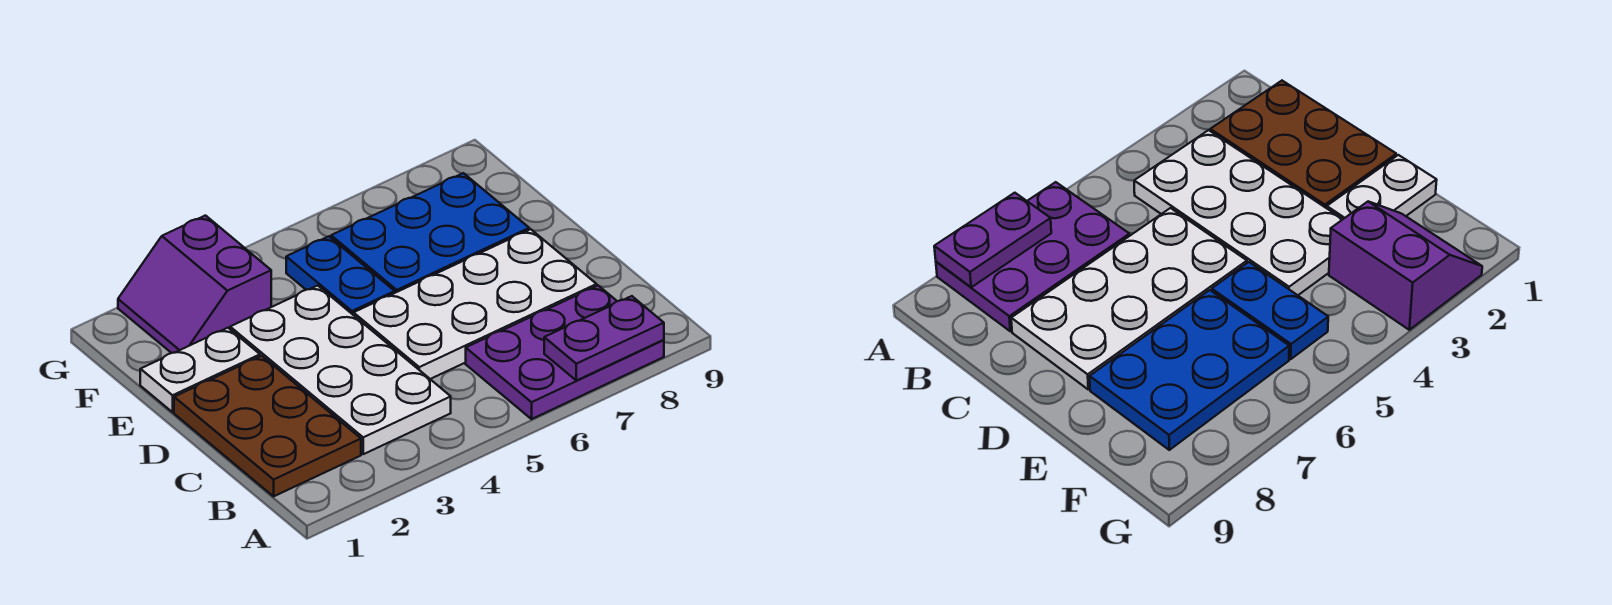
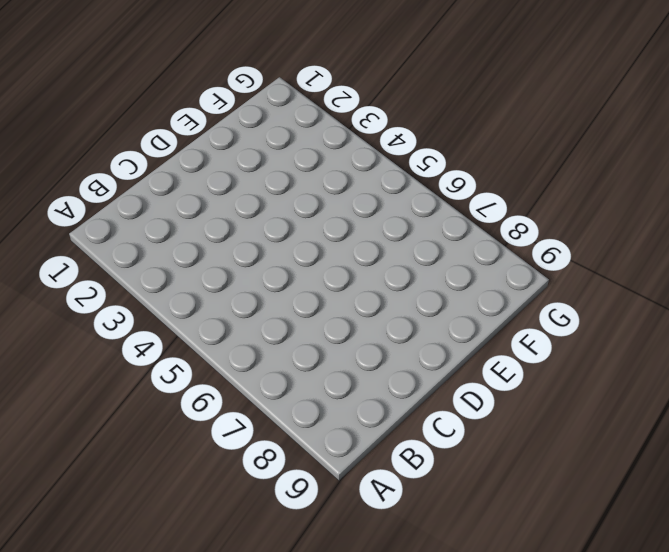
none -> purple 2x3 plate [466,286,664,419]
none -> brown 2x3 plate [174,356,361,496]

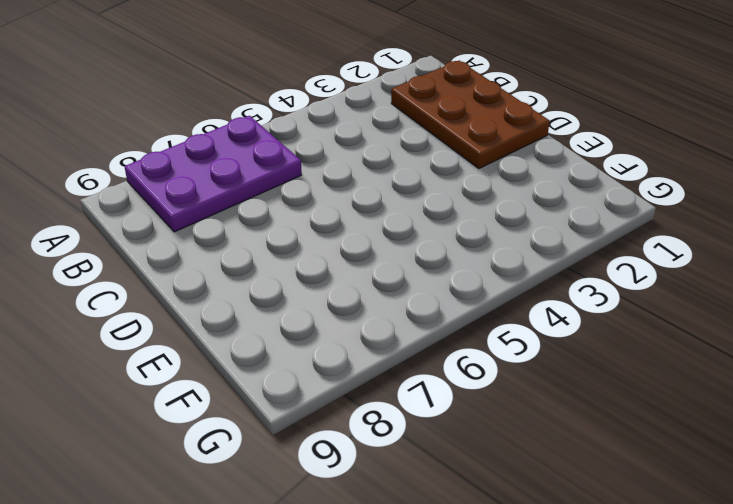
none -> white 2x4 plate [230,286,451,454]
none -> white 2x4 plate [354,229,597,379]

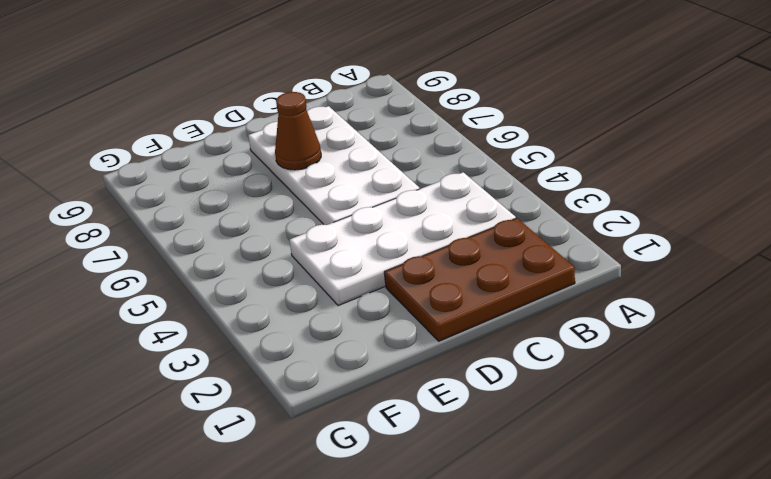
brown 1x1 cone [275,92,321,170] -> none
none -> purple 2x3 plate [466,286,664,419]
none -> white 1x2 plate [140,328,260,412]

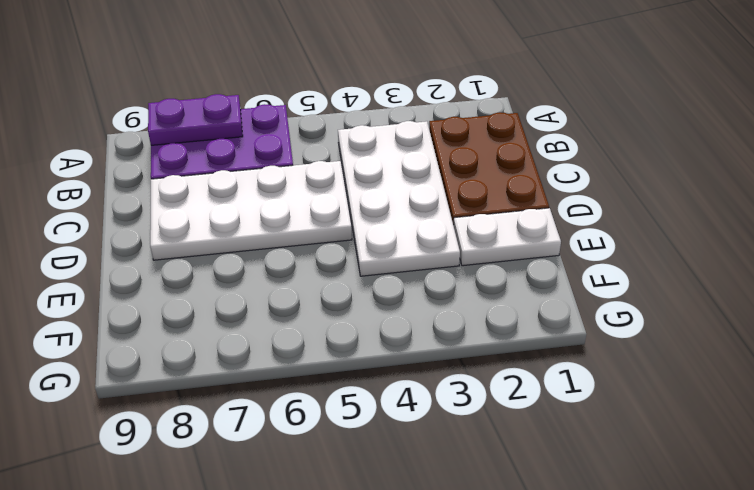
none -> blue 1x2 plate [286,236,395,315]
none -> blue 2x3 plate [331,173,529,293]

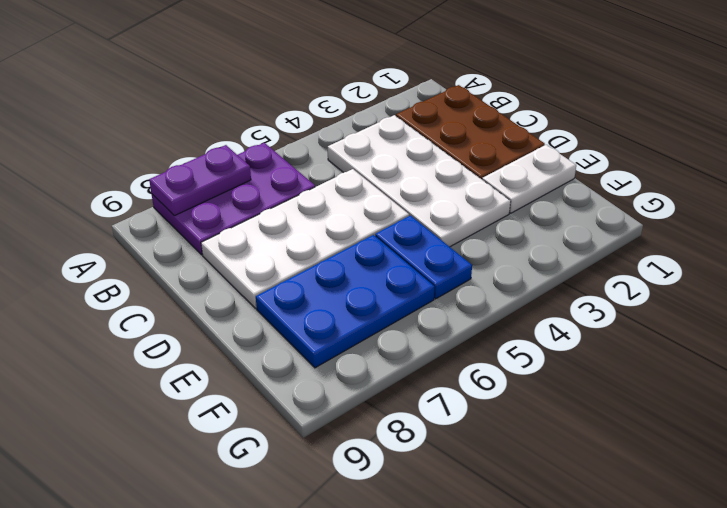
none -> purple 2x2 slope [118,216,271,353]

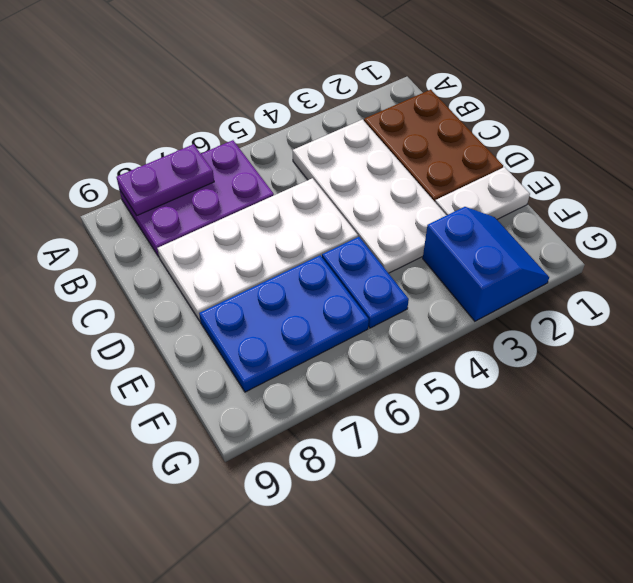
blue 2x2 slope [423,207,549,321] -> purple 2x2 slope [118,216,271,353]

